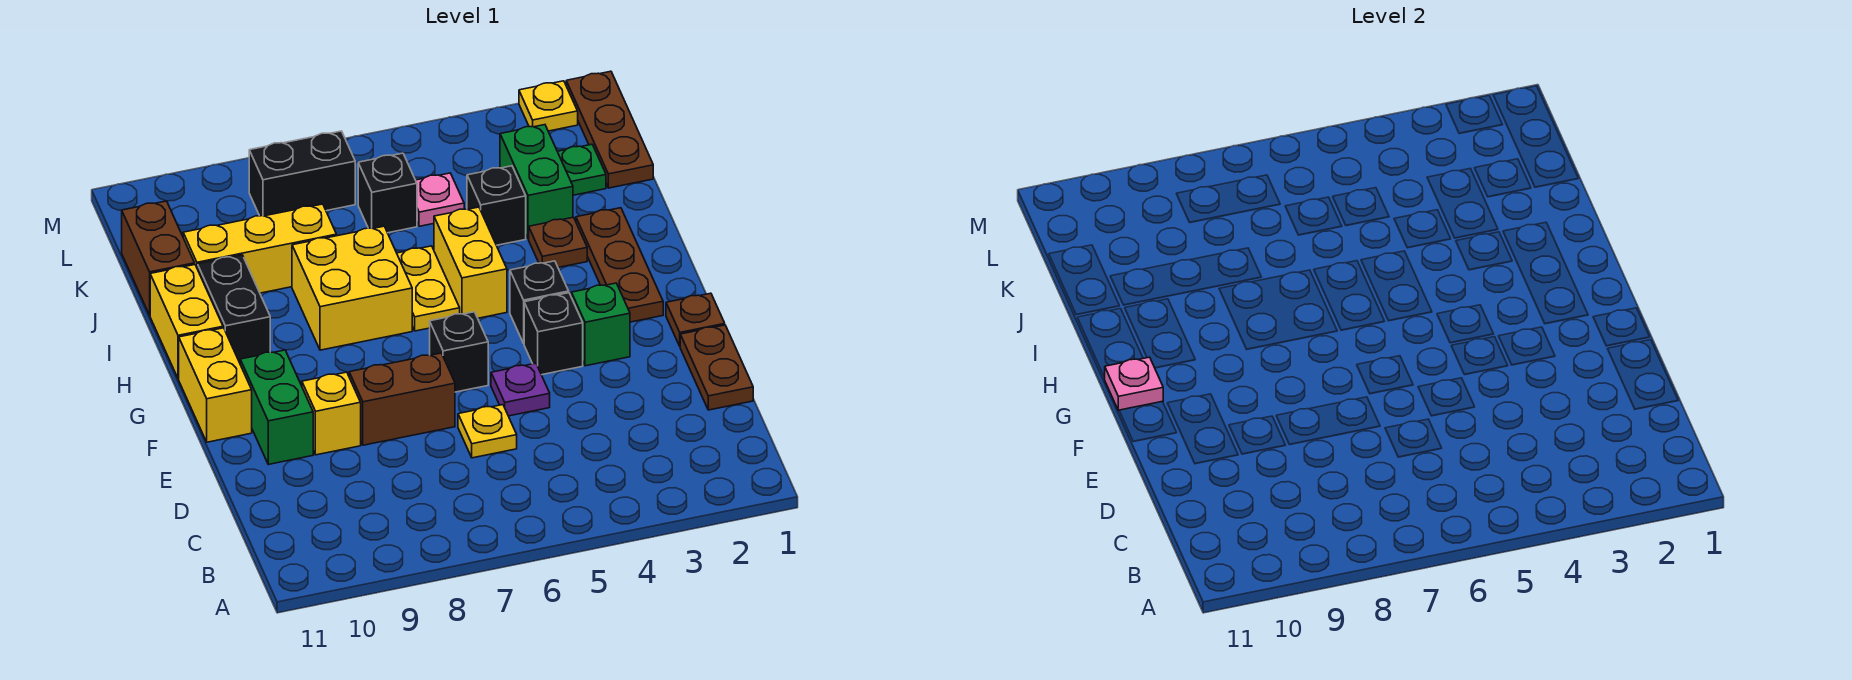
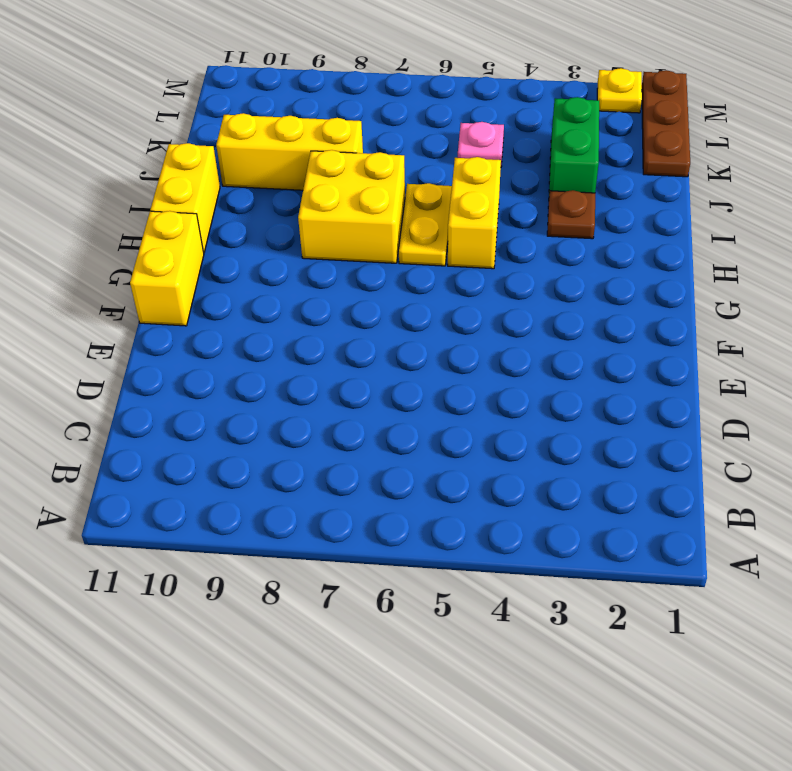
none -> brown 1x2 plate [680,325,753,410]
none -> yellow 1x1 plate [458,405,517,458]
none -> purple 1x1 plate [491,363,550,416]
none -> brown 1x2 brick [349,353,455,445]

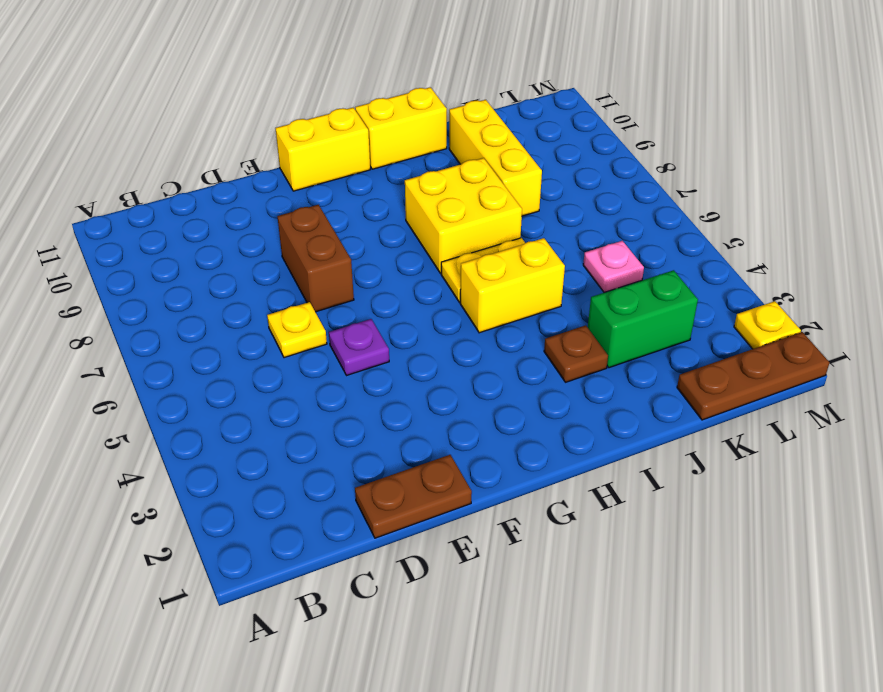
none -> yellow 1x1 brick [302,372,361,455]
none -> green 1x2 brick [240,350,313,464]
none -> brown 1x1 plate [666,293,725,346]
none -> green 1x1 brick [572,283,630,366]

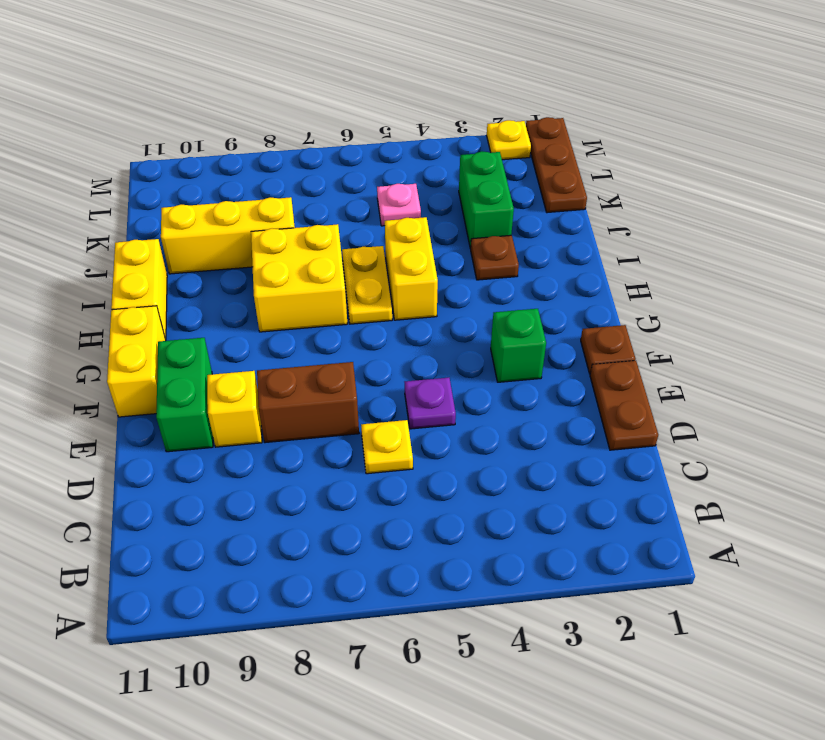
none -> black 1x1 brick [524,293,583,375]
none -> black 1x1 brick [430,312,488,392]
none -> brown 1x3 plate [576,208,663,322]
none -> black 1x1 brick [510,261,569,343]

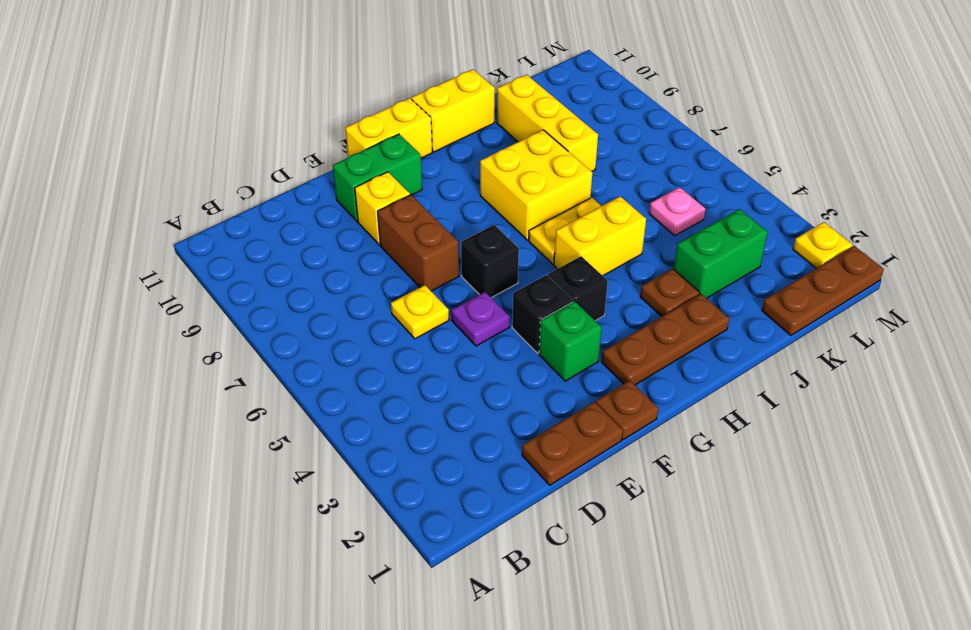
none -> black 1x2 brick [198,255,270,363]
none -> black 1x1 brick [467,166,526,245]
none -> brown 1x2 brick [122,201,195,315]
none -> green 1x1 plate [558,144,606,195]

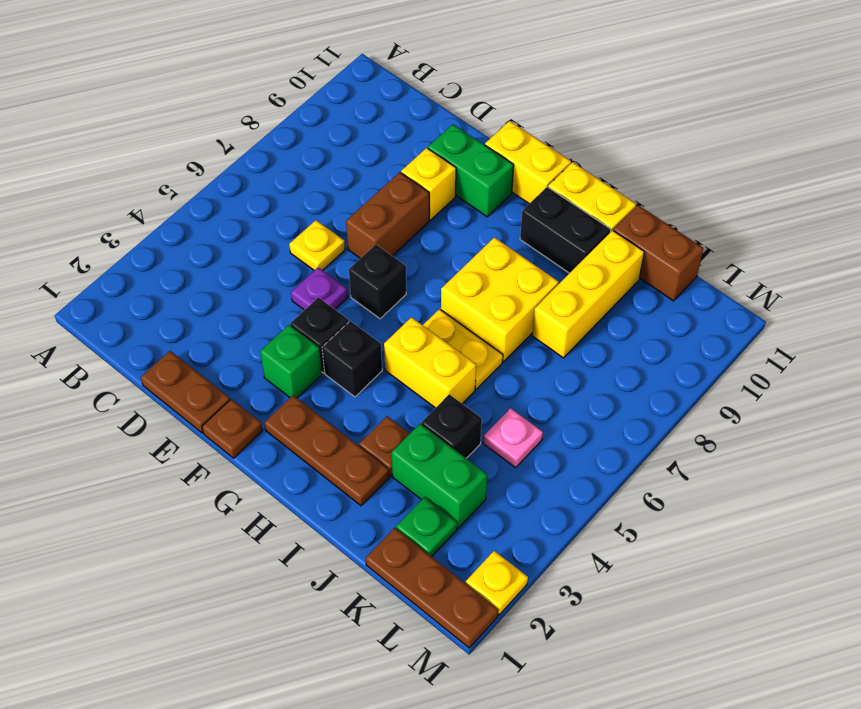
none -> black 1x1 brick [358,153,417,233]
none -> black 1x2 brick [249,131,355,216]
none -> pink 1x1 plate [1104,357,1163,411]

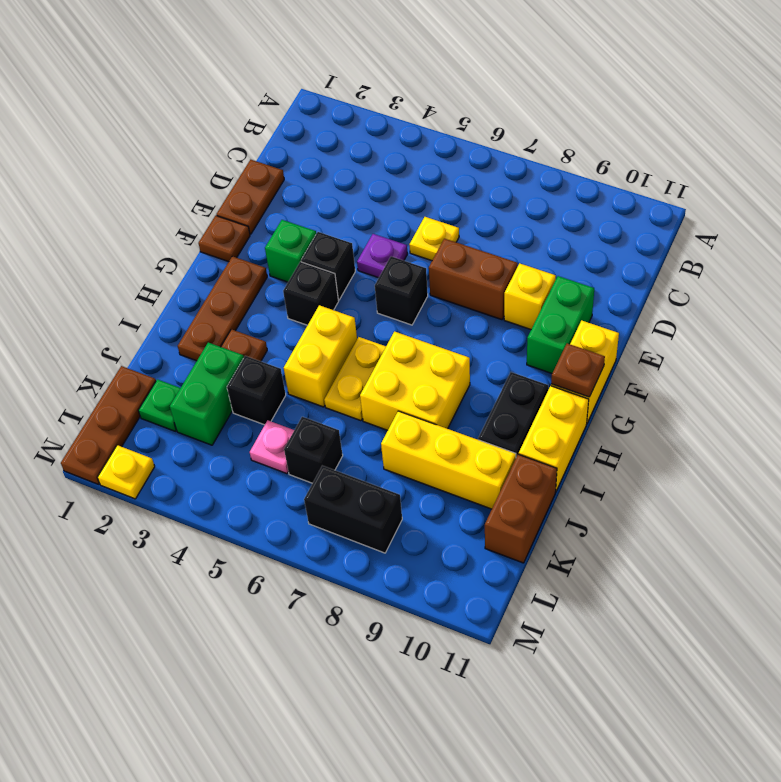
brown 1x1 plate [551,343,605,397] -> pink 1x1 plate [1104,357,1163,411]

